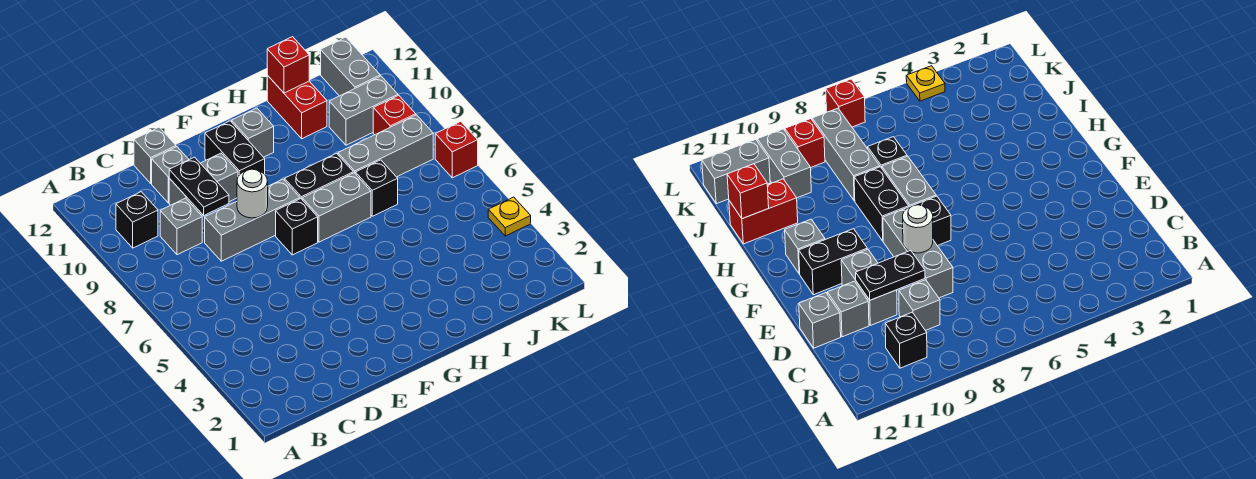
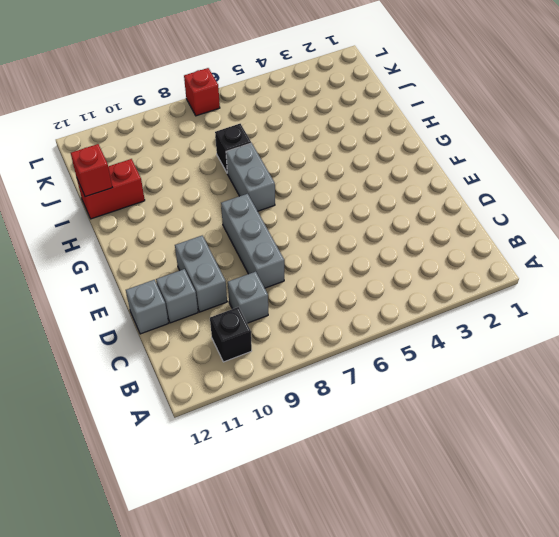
none -> black 1x1 brick [276,199,318,255]
none -> black 1x2 brick [205,121,265,176]
none -> black 1x2 brick [285,153,353,199]

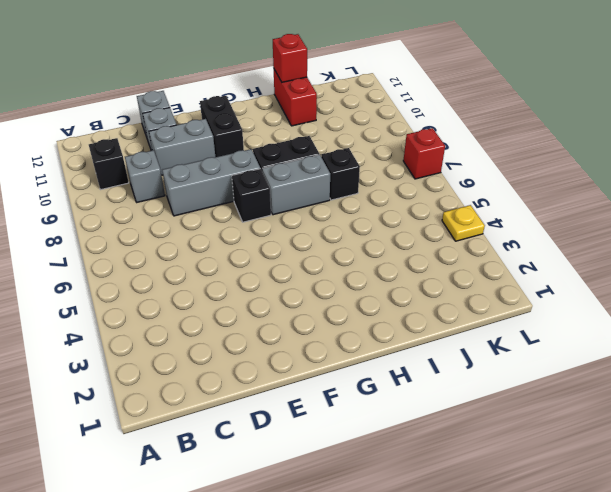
none -> grey 1x1 brick [232,108,274,157]
none -> grey 1x3 brick [338,115,433,177]
none -> grey 1x2 brick [329,76,398,145]

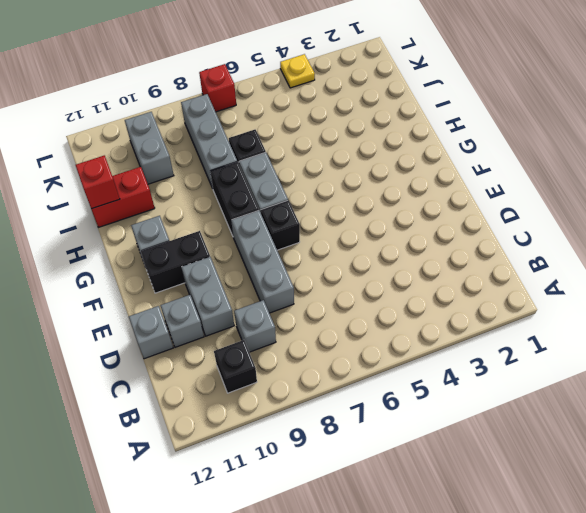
none -> red 1x1 brick [373,95,416,135]
none -> grey 1x2 brick [321,37,380,96]
none -> black 1x2 plate [169,157,229,215]

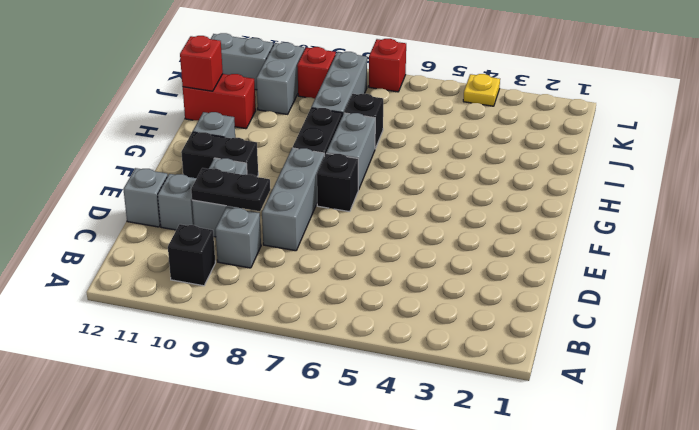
none -> white 1x1 round brick [237,169,268,218]

